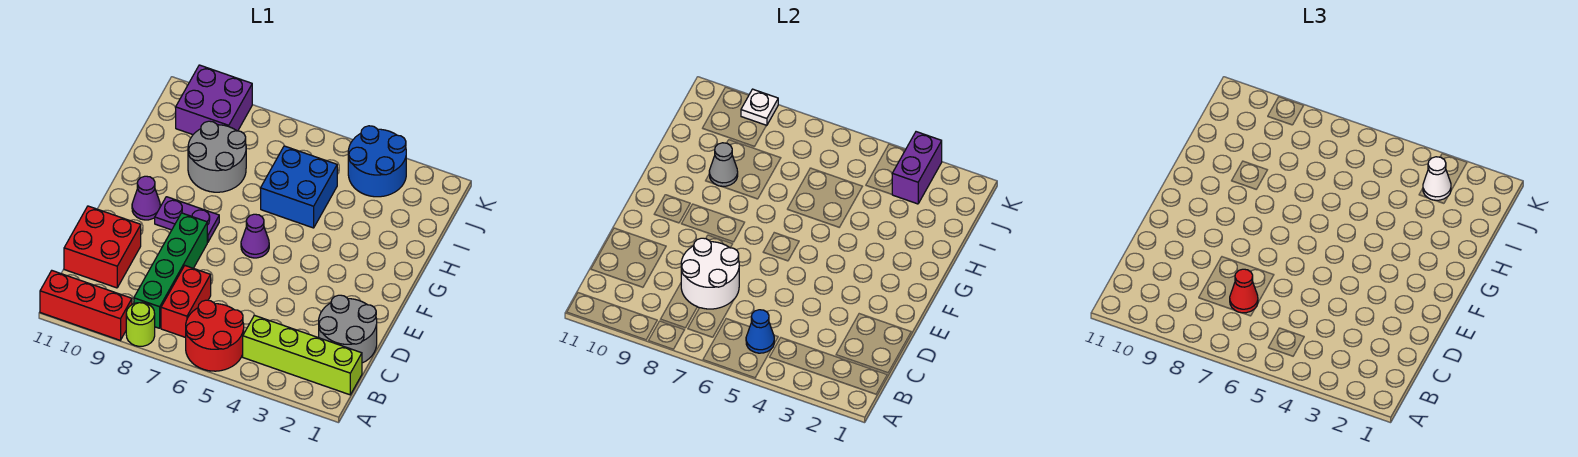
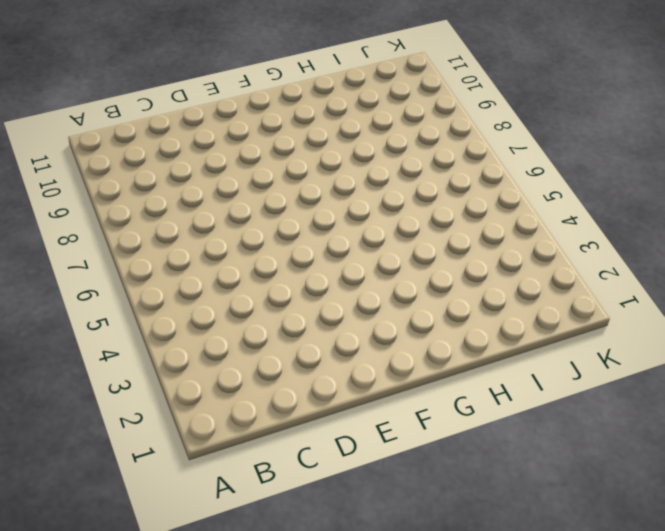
none -> red 2x2 round brick [186,300,244,371]
none -> lime 1x1 round brick [126,302,155,346]
none -> red 1x3 brick [40,271,132,340]

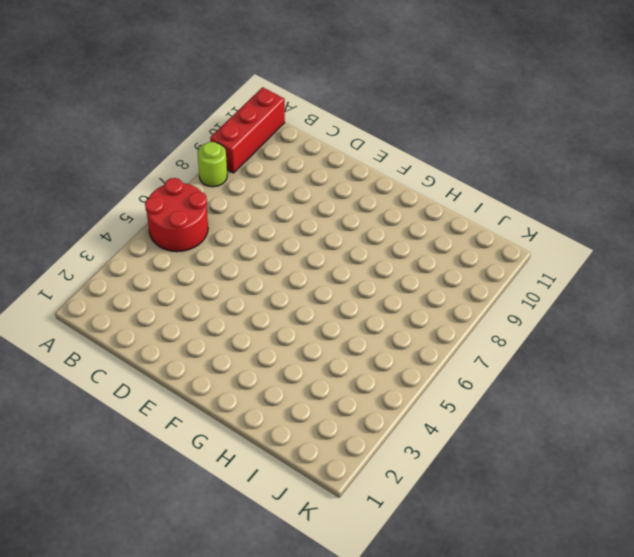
none -> lime 1x4 brick [243,315,362,395]
none -> red 1x2 brick [161,266,211,338]
none -> green 1x4 brick [134,213,207,328]

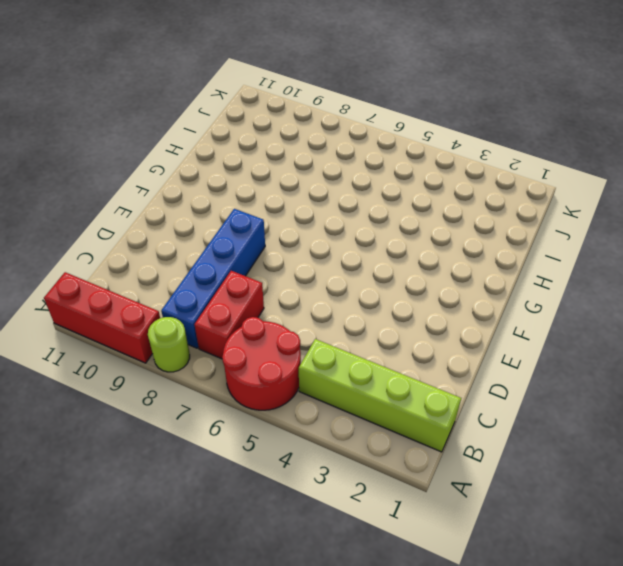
blue 1x4 brick [161,209,265,348] -> green 1x4 brick [134,213,207,328]
none -> grey 2x2 round brick [319,295,377,363]
none -> red 2x2 brick [64,206,141,288]
none -> purple 1x1 cone [241,214,269,258]

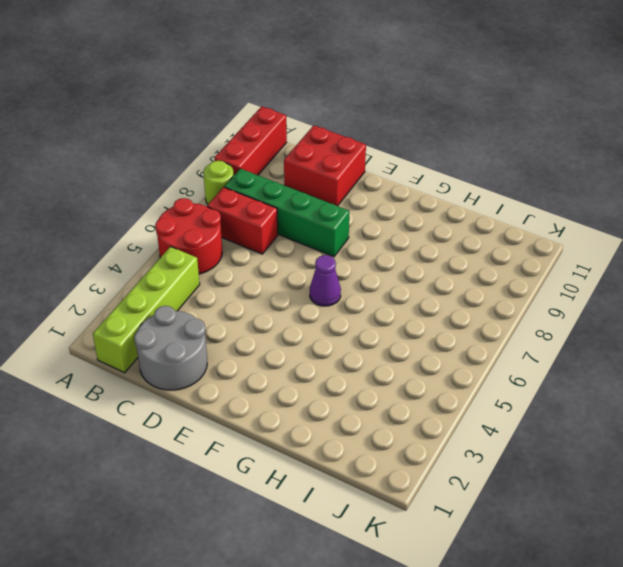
none -> purple 1x2 plate [155,197,219,242]
none -> purple 1x1 cone [132,176,160,220]
none -> blue 2x2 brick [261,146,337,228]

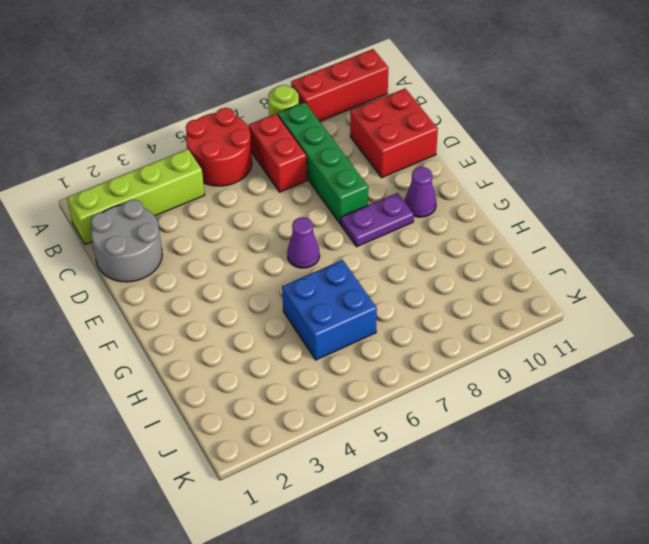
none -> grey 2x2 round brick [188,121,246,192]
none -> blue 2x2 round brick [348,126,406,197]
none -> purple 2x2 brick [176,65,252,135]

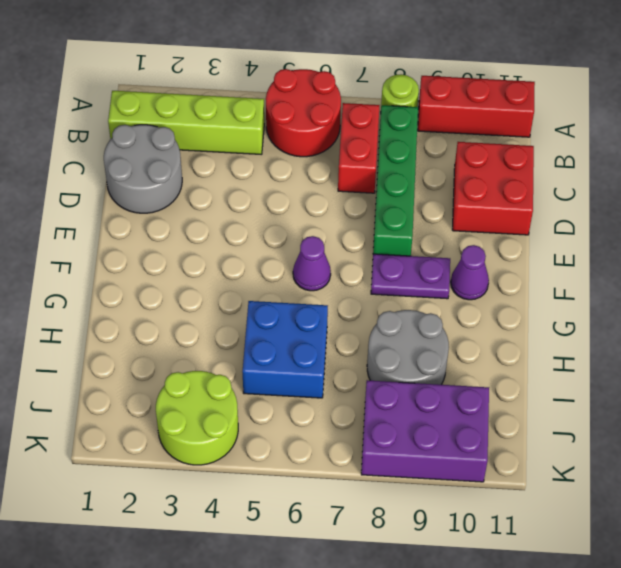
lime 2x2 round brick [156,371,238,465] -> blue 2x2 round brick [348,126,406,197]
purple 2x3 brick [361,380,489,482] -> purple 2x2 brick [176,65,252,135]
none -> blue 1x1 cone [746,310,774,353]
none -> white 2x2 round brick [681,238,739,309]
none -> grey 1x1 cone [709,143,738,186]

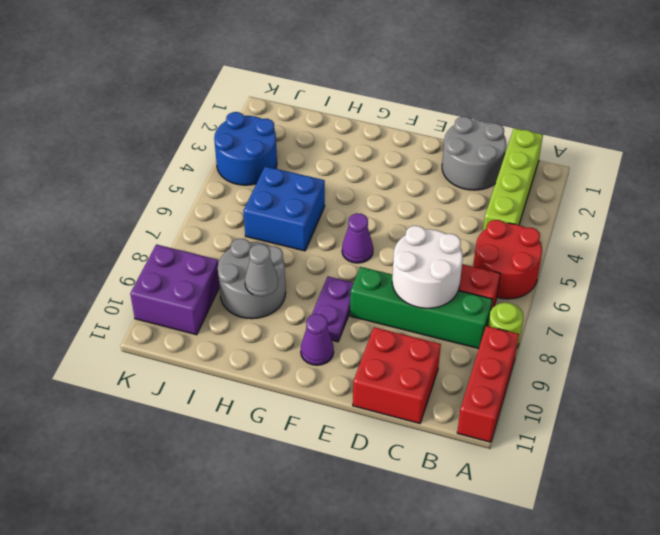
none -> blue 1x1 cone [746,310,774,353]
none -> purple 1x2 brick [892,132,942,204]
none -> white 1x1 plate [741,89,778,126]

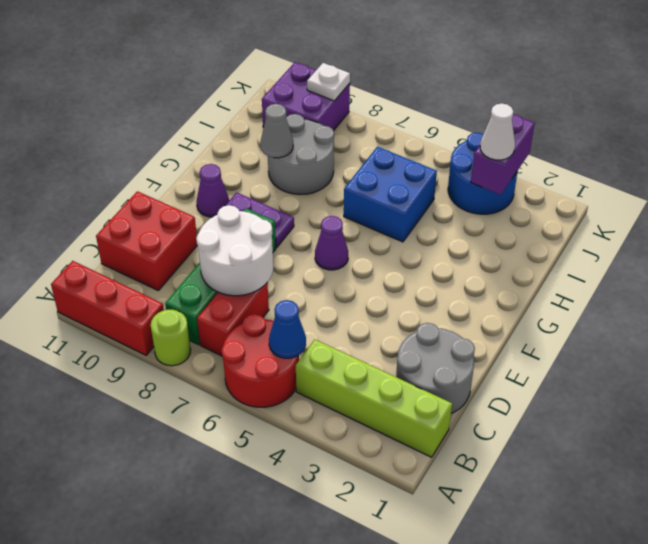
none -> red 1x1 cone [1230,269,1258,313]

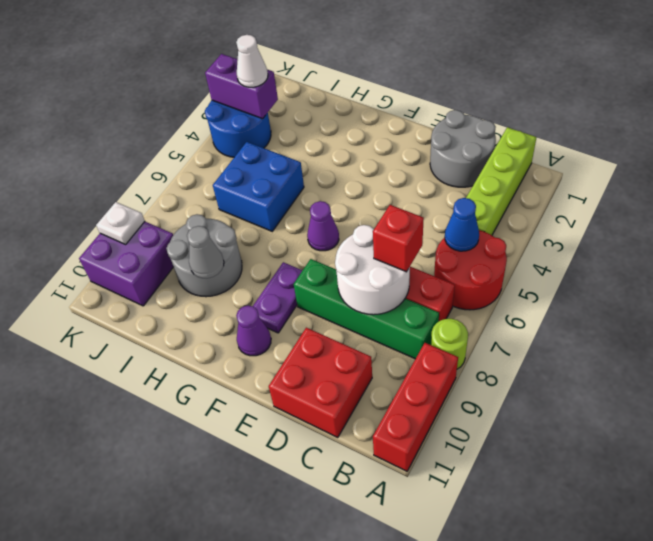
red 1x1 brick [373,205,424,272] -> red 1x1 cone [1230,269,1258,313]

